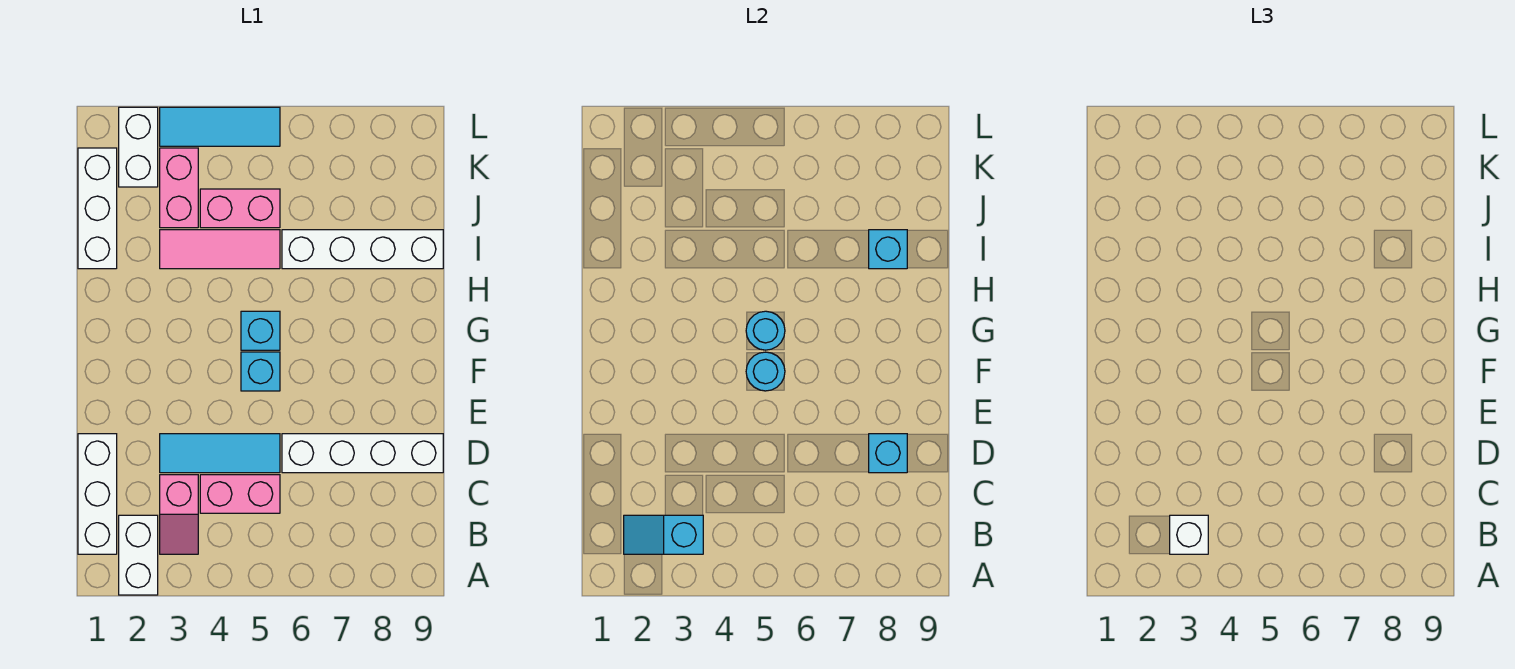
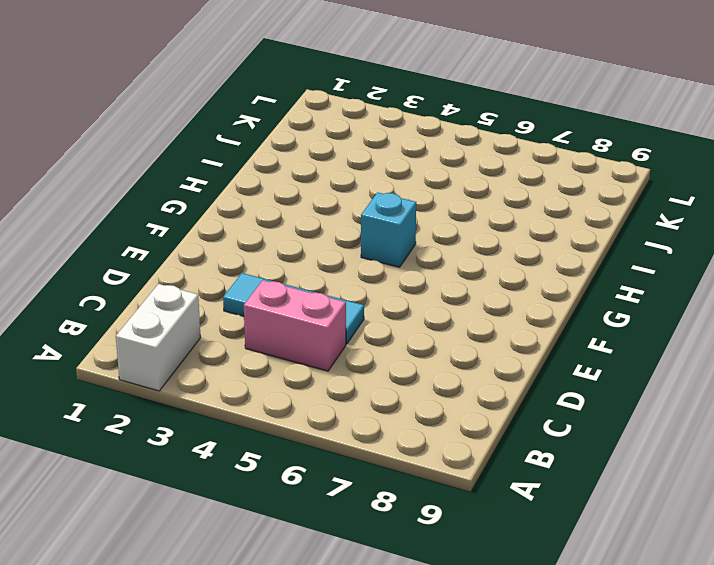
none -> white 1x3 brick [78,434,117,554]
none -> pink 1x2 slope [160,475,198,554]
none -> white 1x4 brick [282,434,443,473]

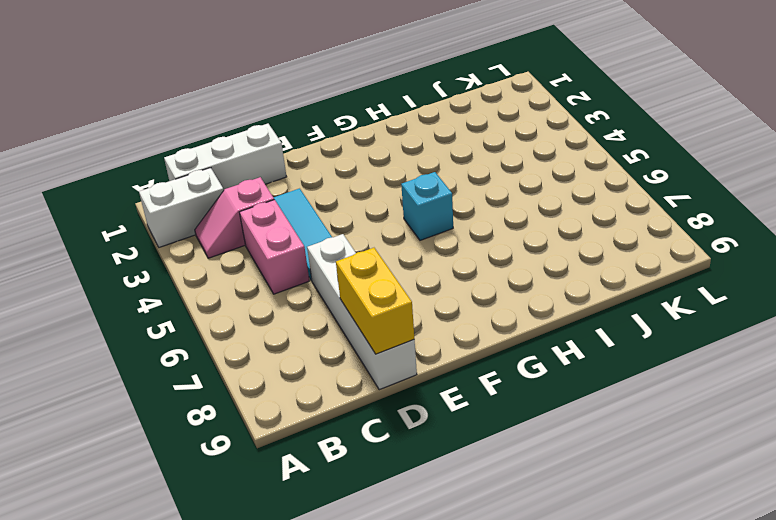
yellow 1x2 brick [336,248,414,354] -> cyan 1x1 brick [869,434,907,473]
none -> cyan 1x1 brick [241,352,280,391]
none -> white 1x3 brick [78,148,117,269]
none -> pink 1x3 tile [160,230,280,269]

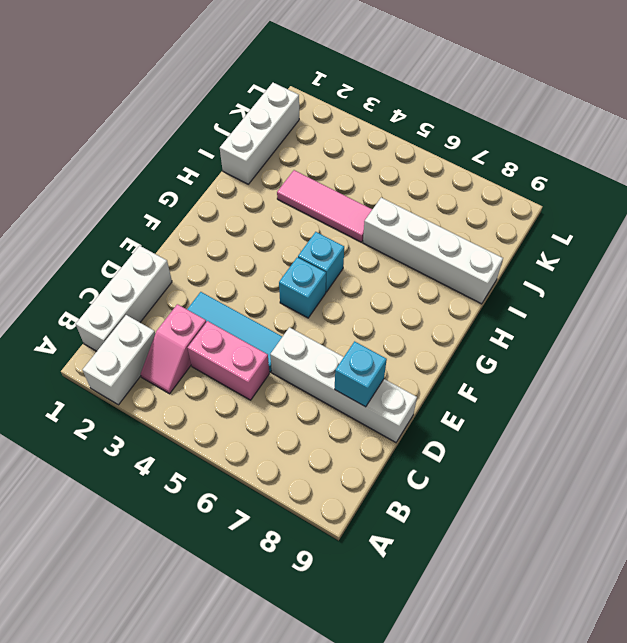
none -> pink 1x2 brick [160,148,198,228]
none -> pink 1x2 brick [200,189,280,228]
none -> white 1x2 brick [119,107,158,187]

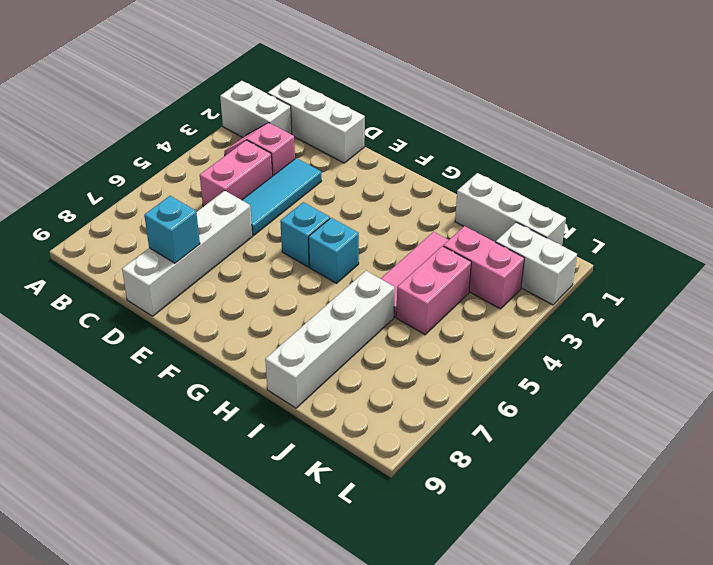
none -> cyan 1x3 tile [160,107,280,146]
none -> cyan 1x2 slope [624,515,703,554]
none -> cyan 1x1 round brick [746,352,785,391]

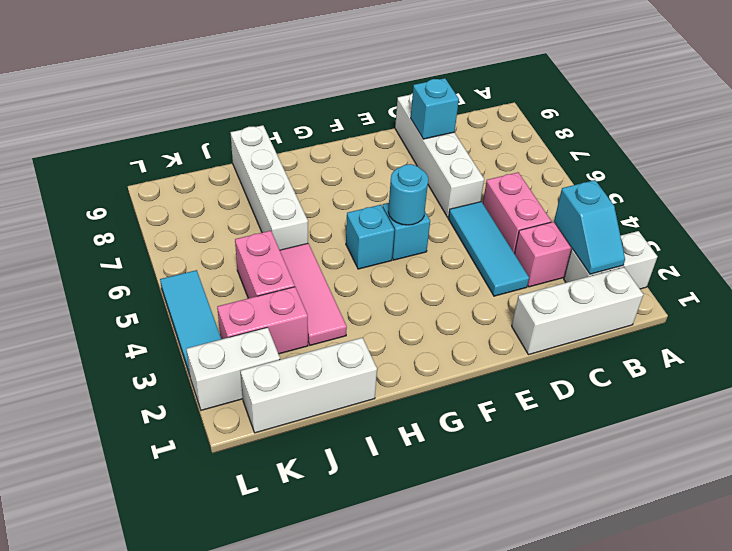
none -> cyan 1x1 round brick [746,311,785,350]
none -> cyan 1x1 brick [869,230,907,269]
none -> white 1x1 brick [1170,515,1208,554]

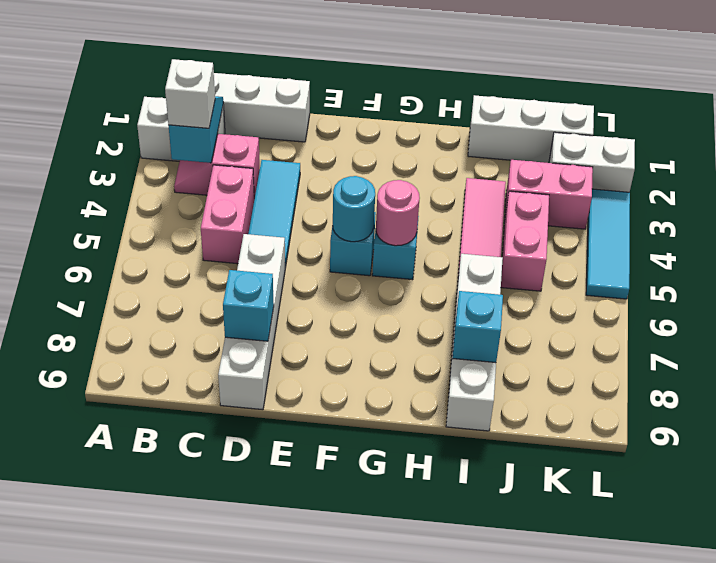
pink 1x1 round brick [376,180,420,246] -> cyan 1x1 round brick [746,311,785,350]

